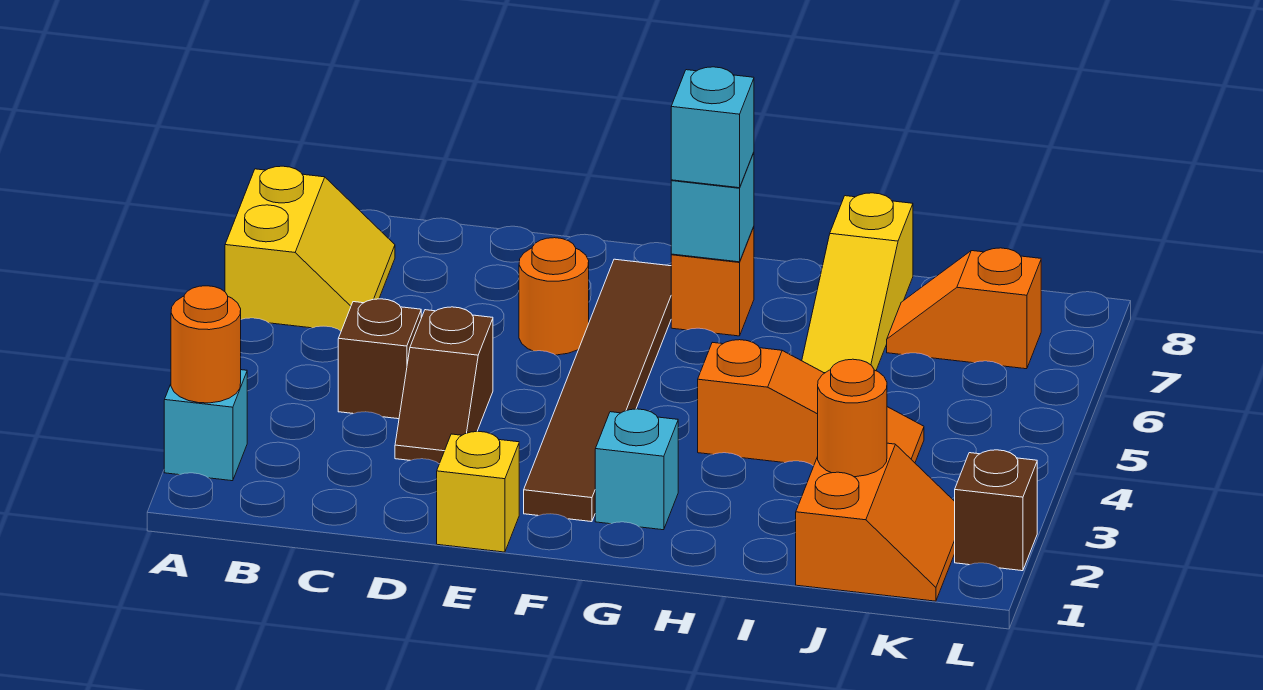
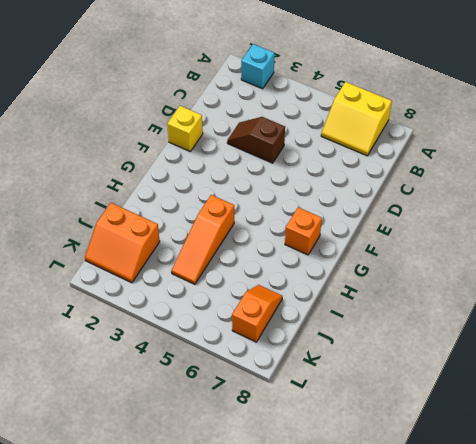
none -> brown 1x1 brick [338,299,421,419]
none -> orange 1x1 round brick [519,238,589,355]
none -> brown 1x6 tile [524,259,671,522]

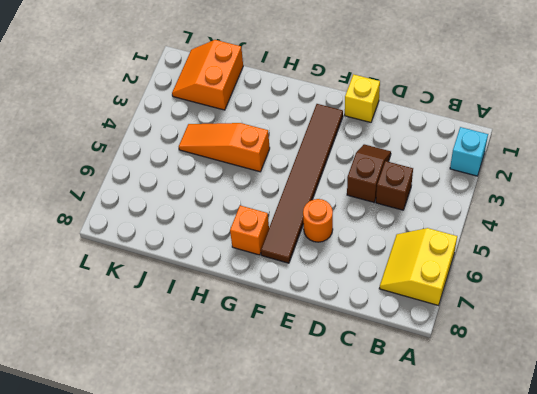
none -> cyan 1x1 brick [595,409,678,530]
none -> yellow 1x3 slope [802,193,913,373]
none -> orange 1x2 slope [887,248,1041,369]

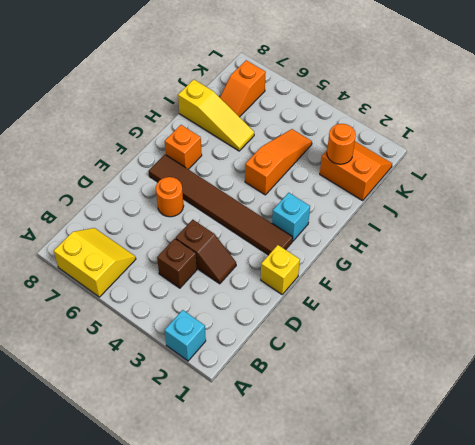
none -> brown 1x1 brick [955,450,1037,571]
none -> orange 1x1 round brick [171,286,241,403]
none -> cyan 1x1 brick [671,153,754,262]

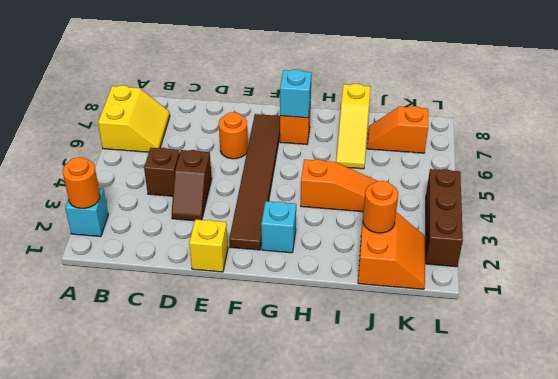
brown 1x3 brick [426,169,463,267] -> brown 1x1 brick [955,450,1037,571]
none -> cyan 1x1 brick [671,67,754,188]

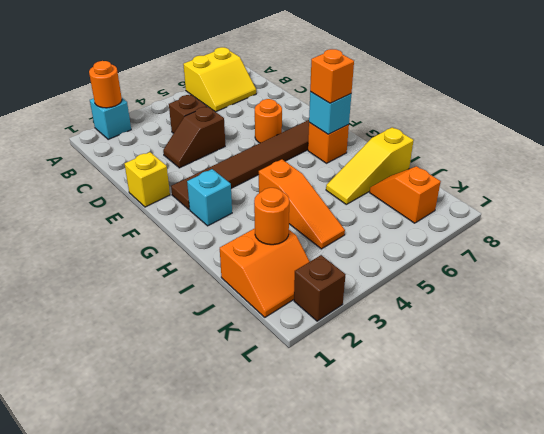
orange 1x1 brick [310,49,354,103] -> cyan 1x1 brick [671,67,754,188]

